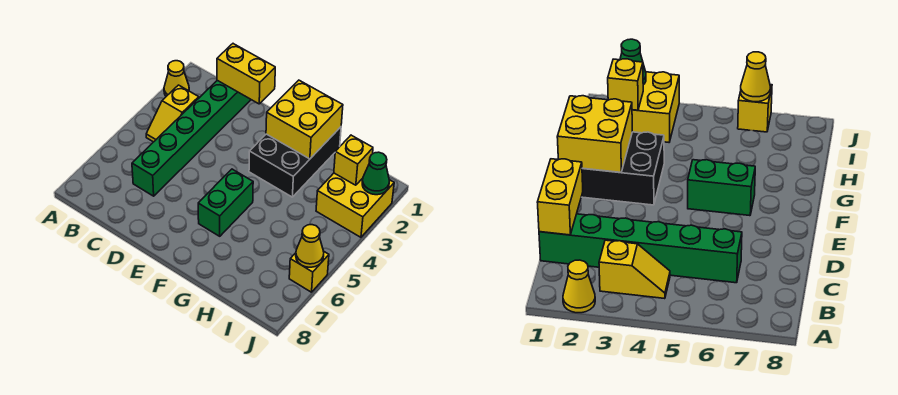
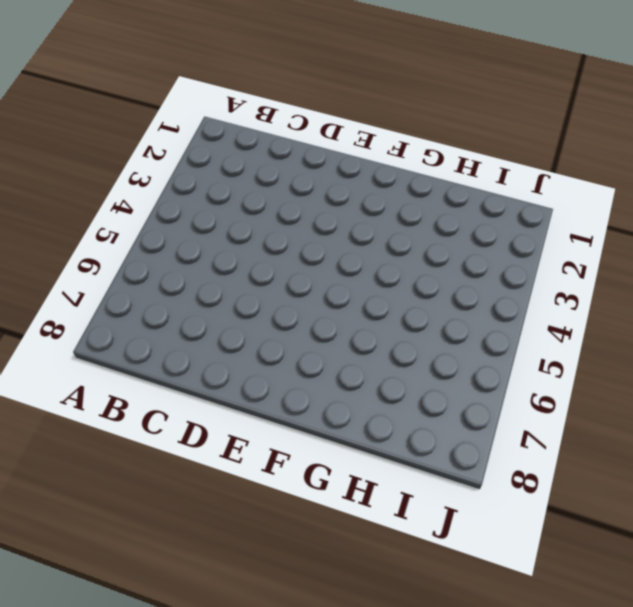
none -> yellow 1x1 cone [164,61,189,96]
none -> yellow 1x2 slope [146,85,199,142]
none -> green 1x6 brick [132,80,251,196]

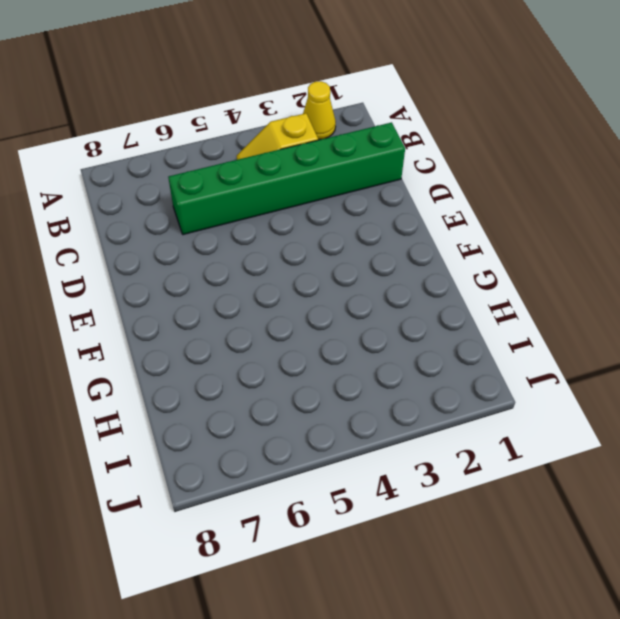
none -> black 2x3 brick [249,127,341,197]
none -> green 1x2 brick [198,169,253,236]
none -> yellow 2x2 brick [316,173,394,237]

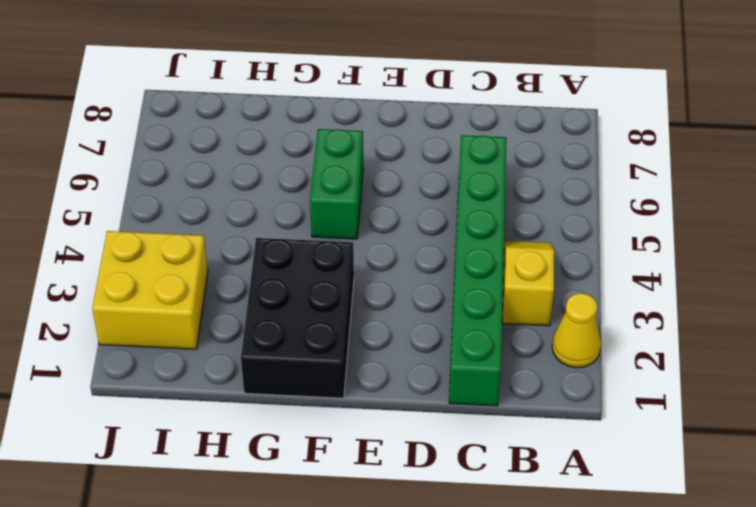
none -> yellow 1x1 brick [289,251,329,292]
none -> yellow 1x2 brick [217,44,275,104]
none -> yellow 2x2 brick [266,80,343,159]

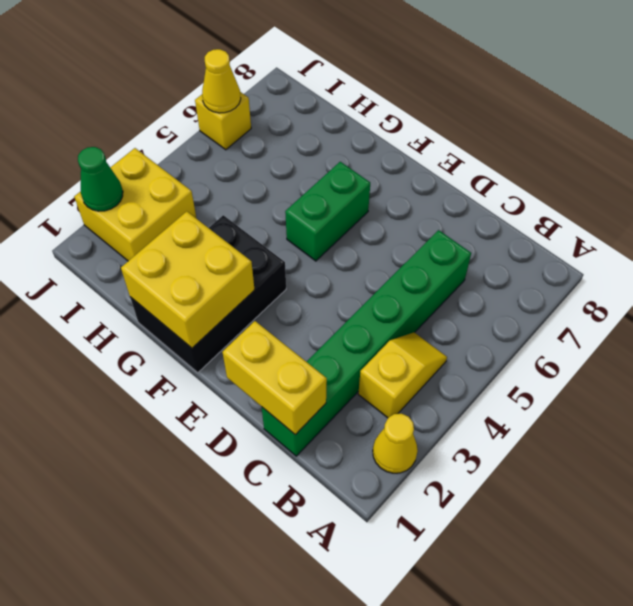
none -> yellow 1x1 brick [334,135,373,185]

